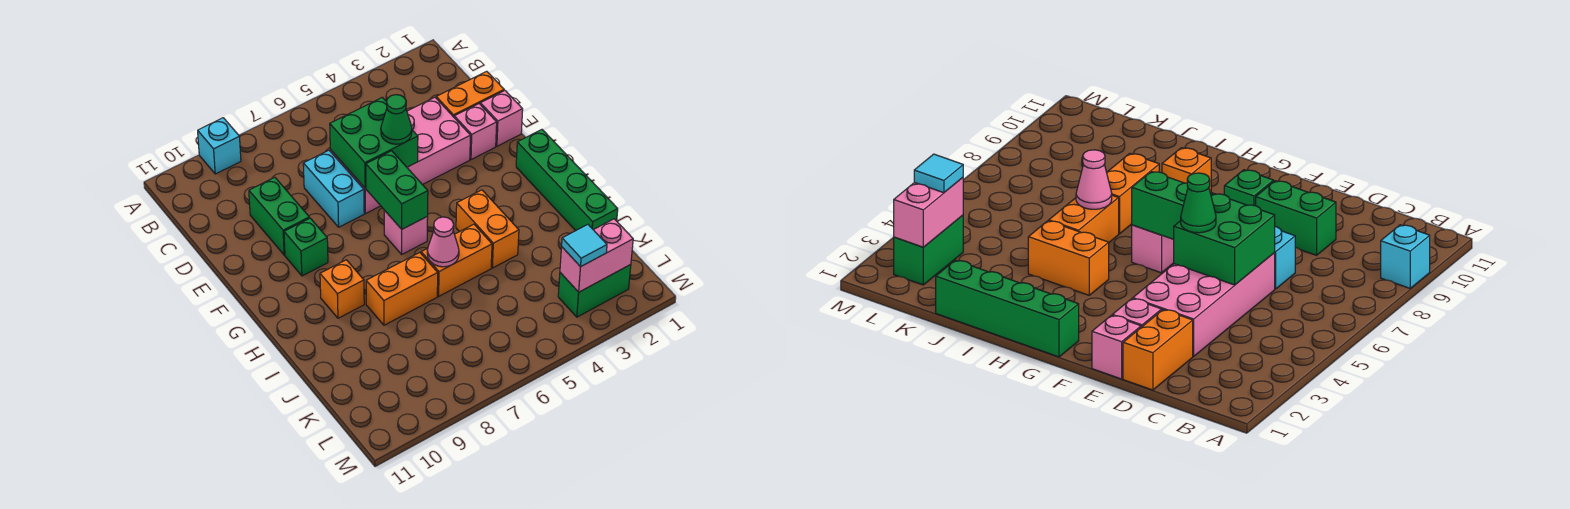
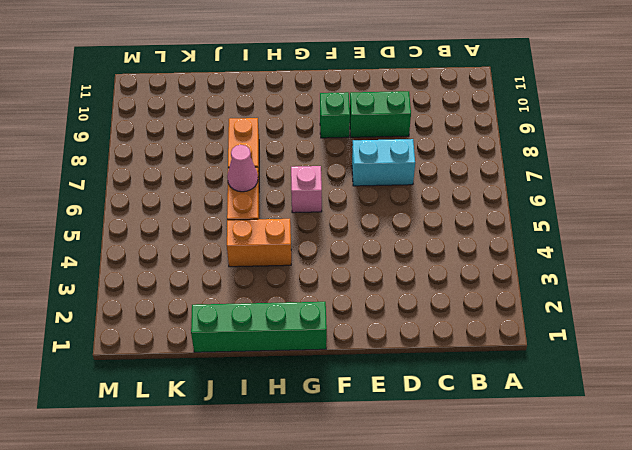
none -> cyan 1x1 brick [198,118,241,174]
none -> orange 1x2 brick [436,71,504,117]
none -> pink 2x4 brick [330,97,470,214]

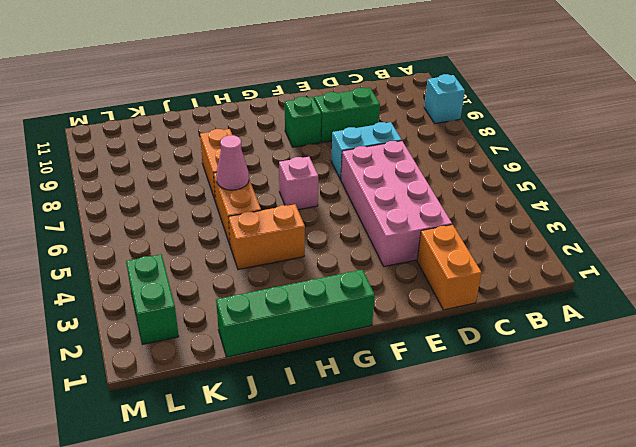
none -> pink 1x1 brick [480,91,523,146]
none -> pink 1x1 brick [454,104,497,160]
none -> orange 1x1 brick [320,260,364,318]

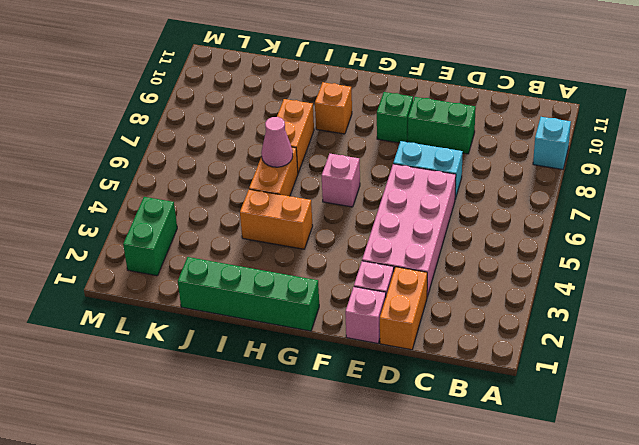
none -> green 2x2 brick [330,98,418,188]
none -> green 1x2 brick [366,151,428,229]
none -> pink 1x2 brick [560,219,633,292]

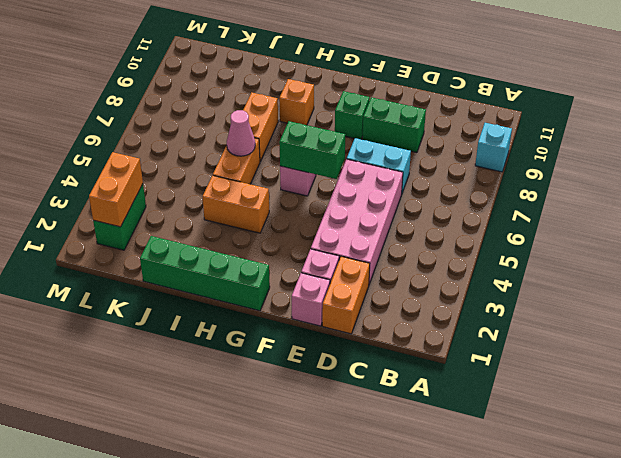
orange 1x2 brick [89,152,143,227] -> pink 1x2 brick [560,219,633,292]
none -> green 2x2 brick [330,98,418,188]
none -> green 1x1 cone [381,95,412,144]
none -> cyan 1x1 tile [562,225,607,267]

